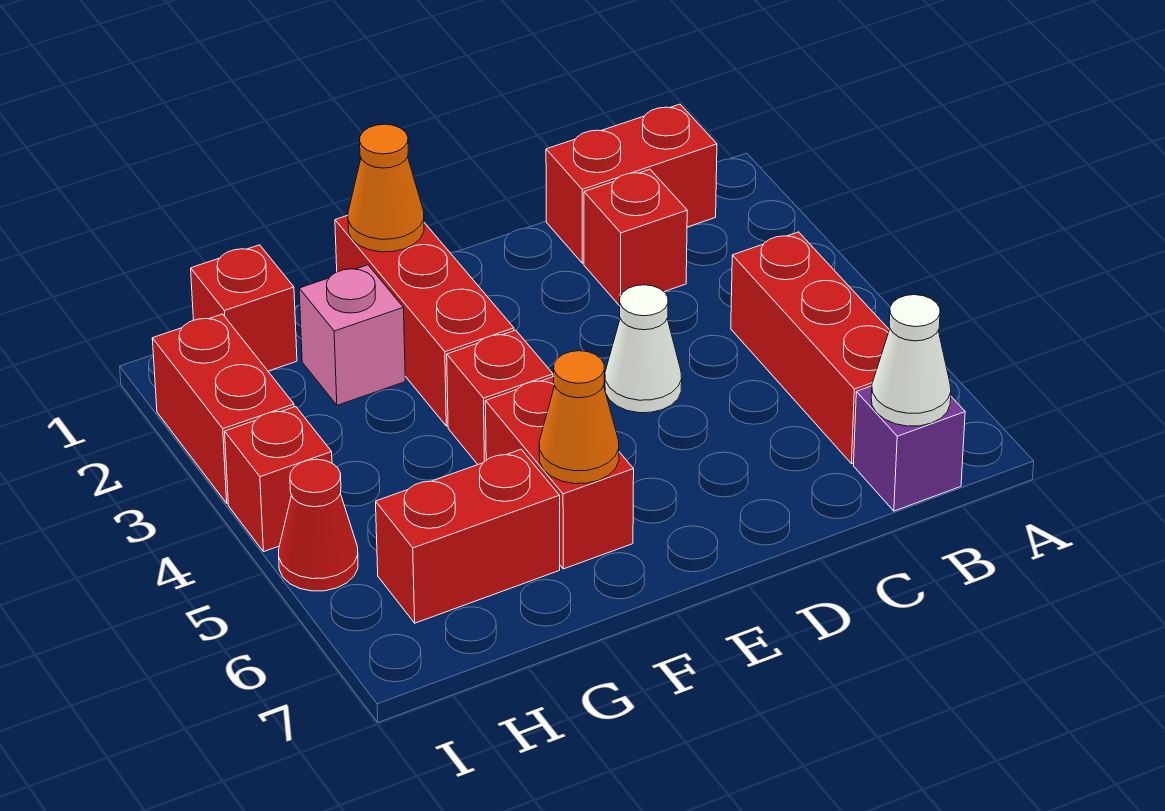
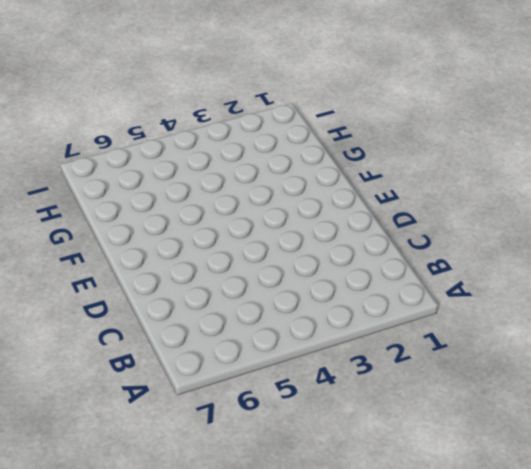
none -> red 1x2 brick [546,104,717,263]
none -> red 1x3 brick [731,232,889,464]
none -> purple 1x1 brick [853,386,965,511]

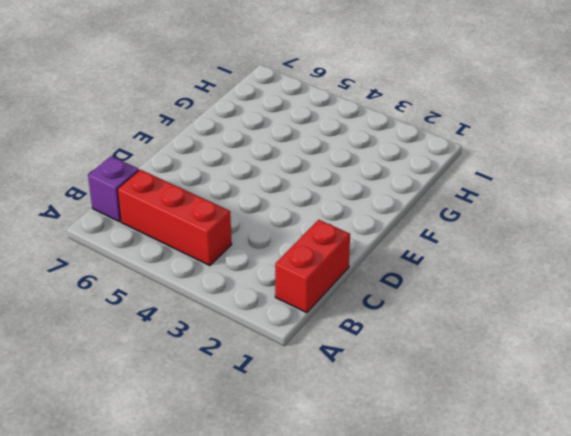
none -> red 1x1 brick [584,169,687,306]
none -> white 1x1 cone [605,285,682,413]
none -> red 1x3 brick [335,215,514,426]

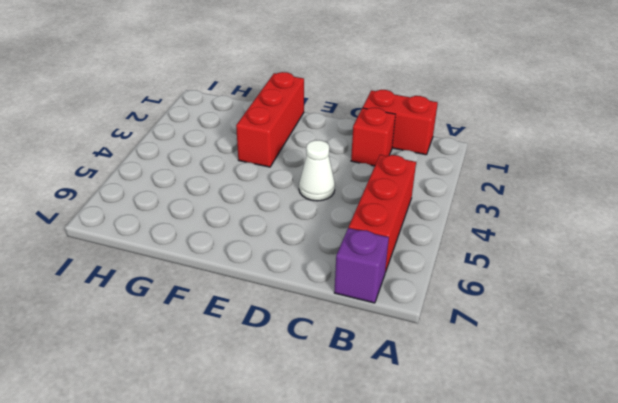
none -> red 1x1 brick [447,330,553,464]
none -> red 1x2 brick [485,377,634,569]
none -> pink 1x1 brick [299,265,405,405]

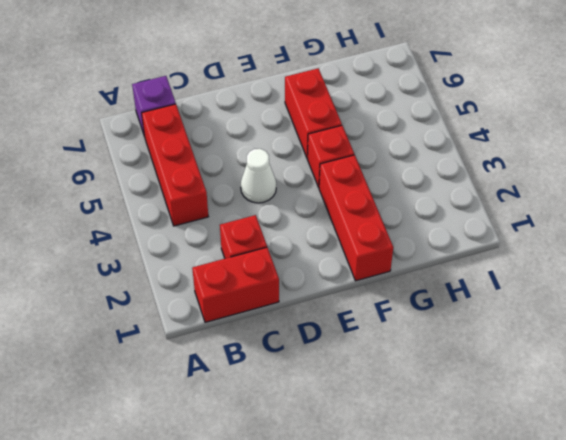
none -> pink 1x1 brick [299,265,405,405]
none -> red 1x2 brick [376,450,560,623]
none -> red 1x1 brick [191,245,297,371]

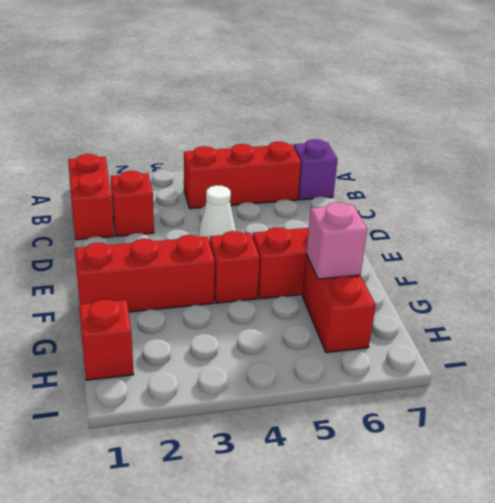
pink 1x1 brick [306,202,367,279] -> pink 1x1 brick moved to [299,265,405,405]
none -> red 1x2 brick [152,314,294,503]
none -> red 1x1 brick [225,407,332,552]
none -> red 1x1 cone [279,459,358,591]

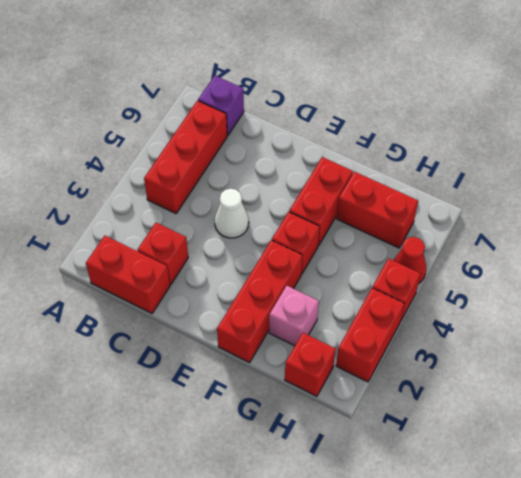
none -> white 1x1 cone [871,295,951,426]
none -> orange 1x1 cone [348,124,424,252]
none -> orange 1x1 cone [539,351,619,484]

